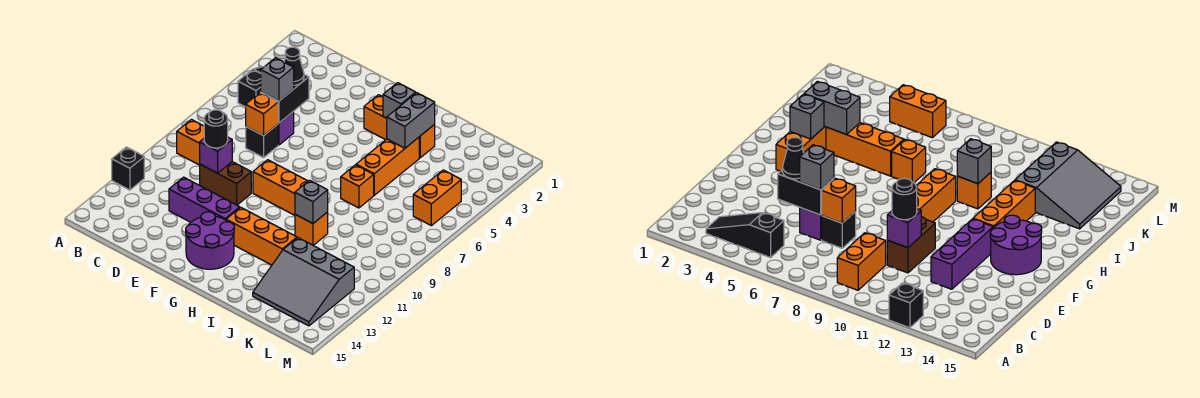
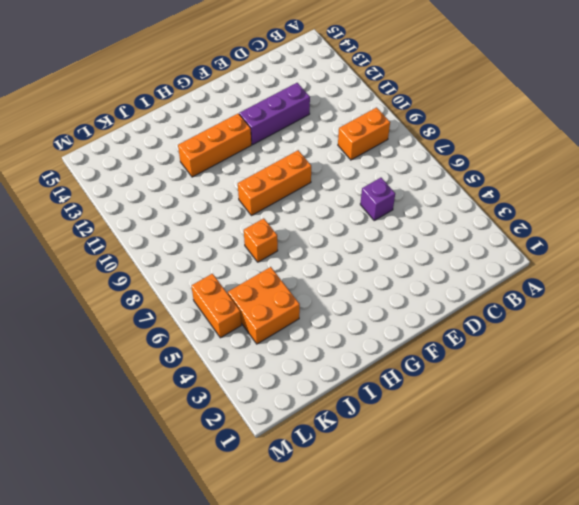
orange 2x2 brick [228,267,300,344] -> none
none -> black 1x1 brick [112,147,144,190]
none -> black 1x3 slope [238,66,265,107]
none -> black 1x1 brick [246,124,278,158]

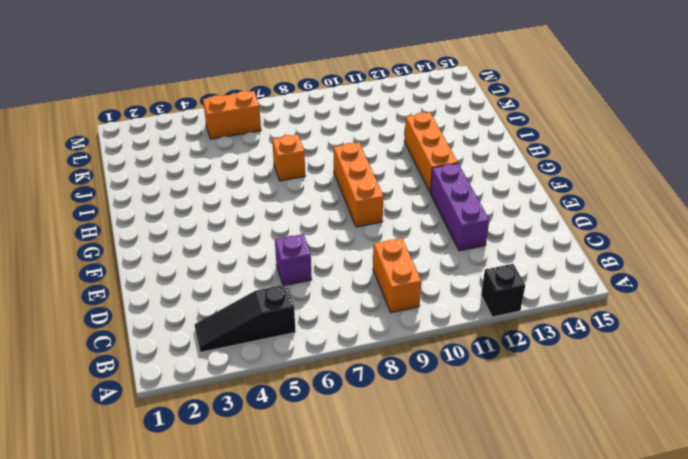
none -> black 1x1 brick [246,124,278,158]
none -> brown 1x2 brick [200,162,251,205]
none -> purple 2x2 round brick [186,212,234,269]

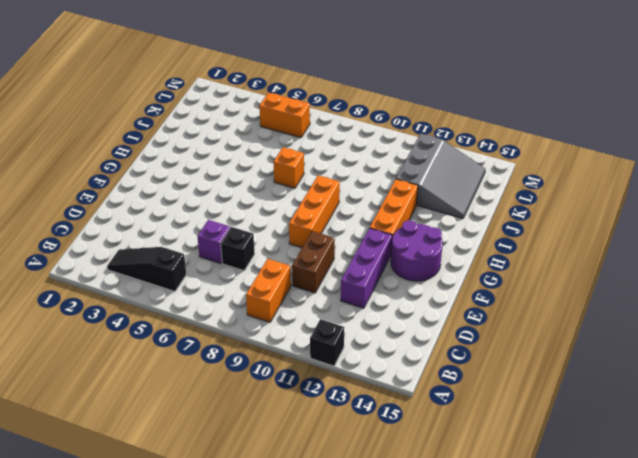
none -> orange 1x3 brick [364,95,435,158]
none -> orange 1x3 brick [356,137,419,195]
none -> orange 1x1 brick [295,212,328,245]

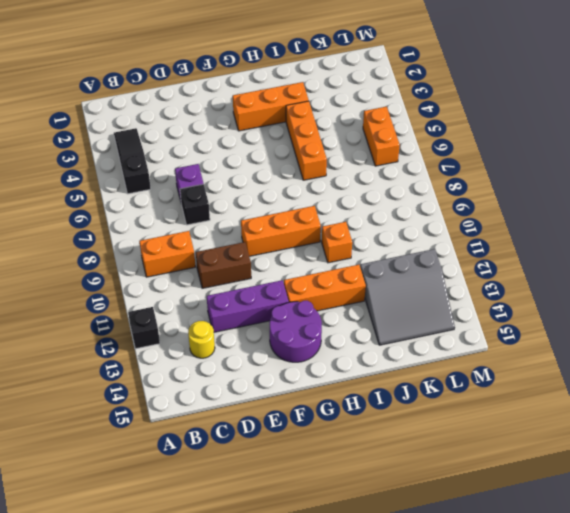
yellow 1x1 round brick [188,321,215,358] -> none
none -> orange 1x1 brick [341,165,374,208]
none -> black 1x2 brick [261,75,309,123]
none -> orange 1x1 brick [246,92,278,136]

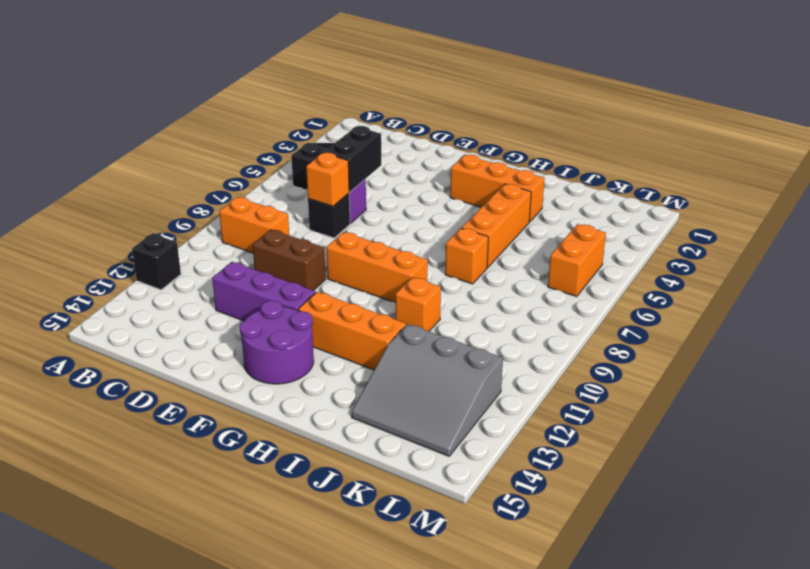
none -> purple 1x1 brick [200,137,232,173]
none -> grey 1x1 brick [383,83,416,118]
none -> grey 1x2 brick [387,93,435,148]

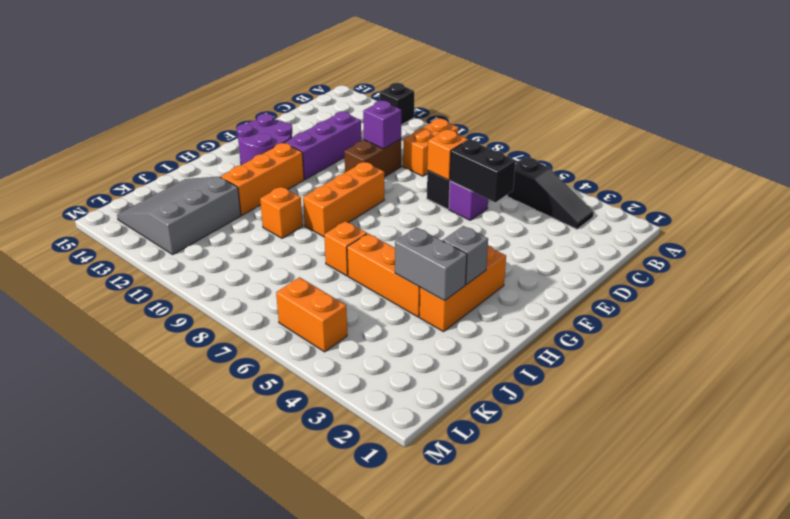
none -> grey 1x1 brick [295,180,328,224]
none -> black 1x1 cone [284,47,304,85]
none -> grey 1x1 brick [261,58,294,101]

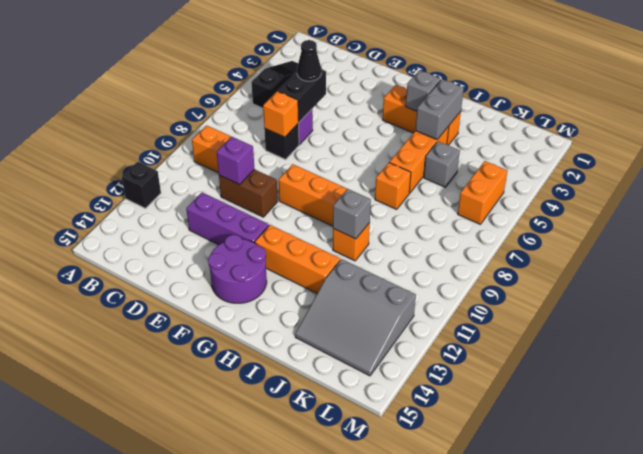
grey 1x1 brick [424,141,460,187] -> grey 1x1 brick moved to [261,58,294,101]
none -> black 1x1 round brick [204,110,228,148]

